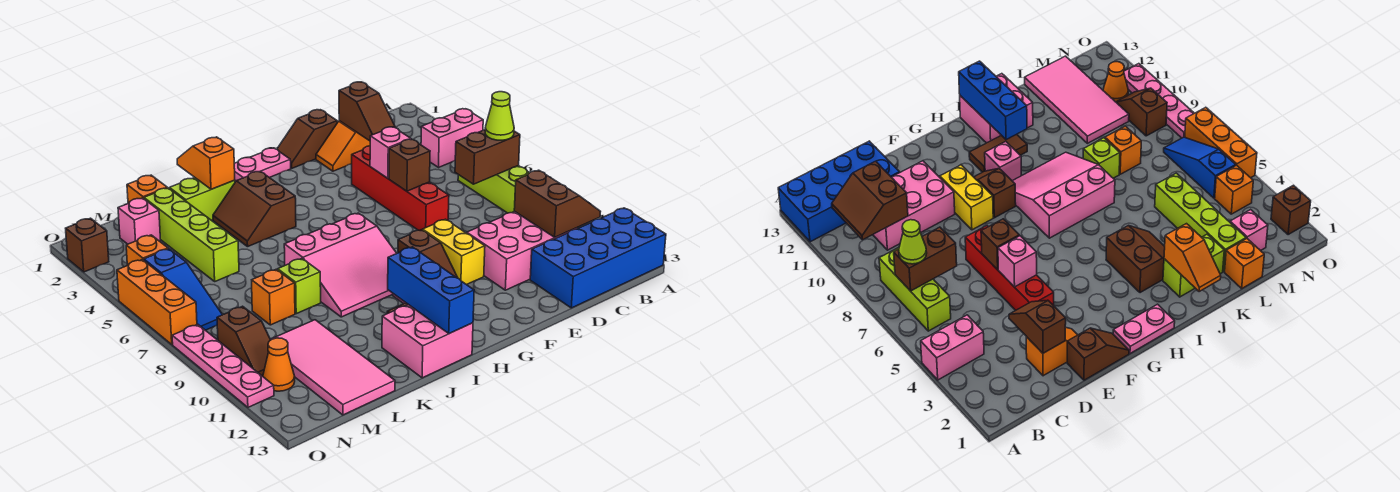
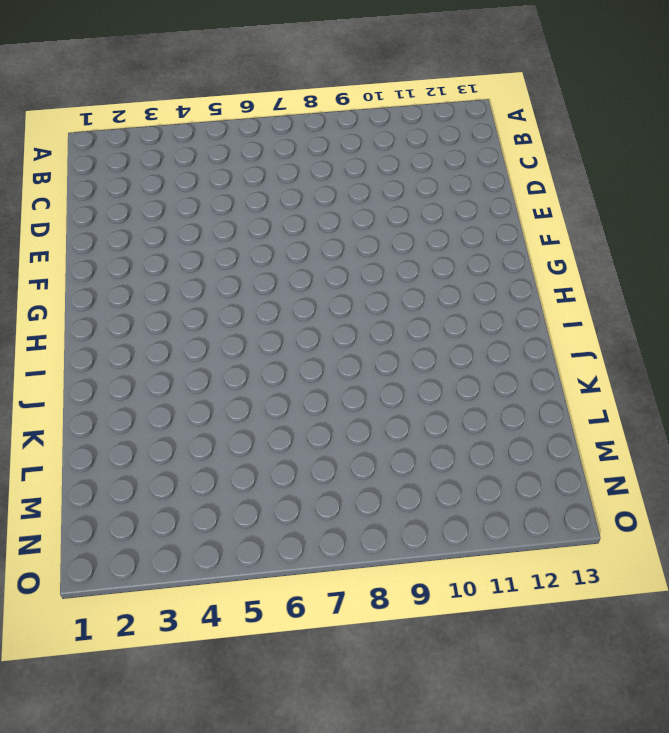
none -> pink 1x2 brick [421,109,483,168]
none -> blue 2x4 brick [530,208,666,308]
none -> lime 1x3 brick [458,166,529,213]
none -> pink 2x3 brick [467,211,577,290]

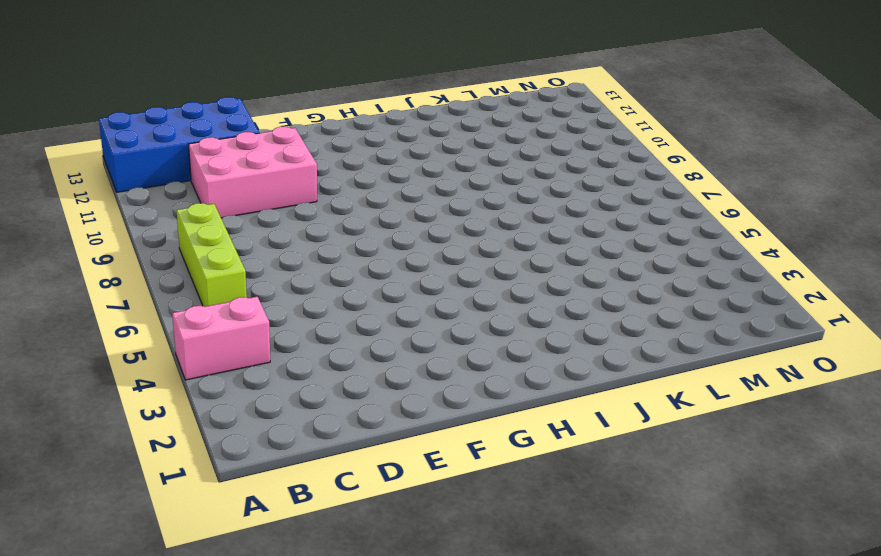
none -> orange 1x2 slope [316,121,370,171]
none -> brown 1x2 slope [277,110,337,168]
none -> red 1x4 brick [352,146,449,230]
none -> yellow 1x2 brick [423,219,485,285]

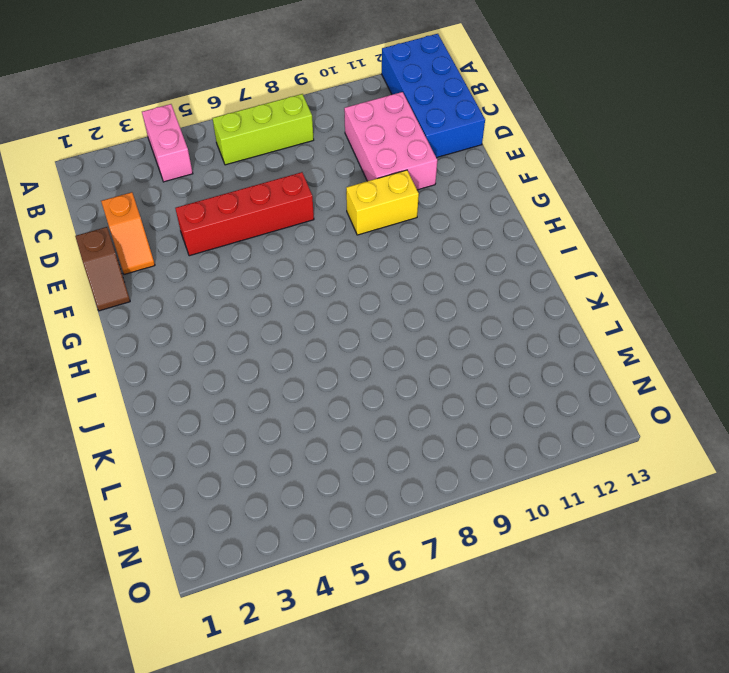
none -> pink 1x2 plate [234,148,291,182]
none -> brown 1x2 slope [398,230,458,278]
none -> pink 3x3 slope [284,213,397,317]
none -> pink 1x1 brick [985,141,1021,181]

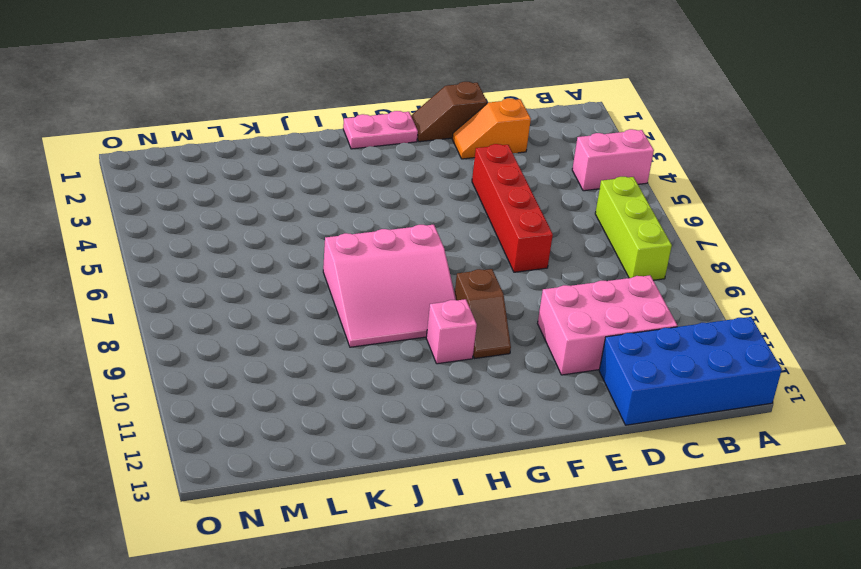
none -> yellow 1x2 brick [423,219,485,285]
none -> brown 1x2 tile [969,134,1027,172]
none -> brown 2x2 slope [213,171,296,247]
none -> pink 2x2 brick [382,305,473,378]

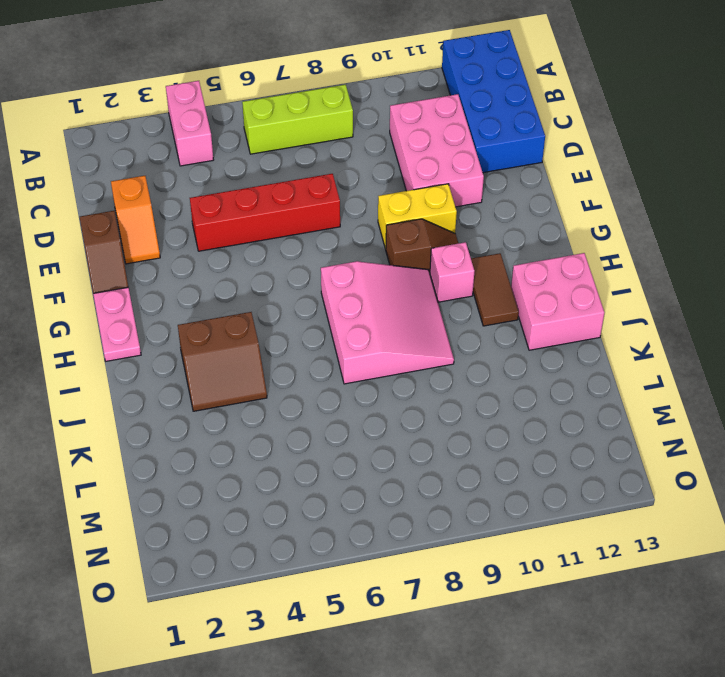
none -> lime 1x2 brick [169,177,235,220]
none -> lime 1x1 brick [278,259,321,314]
none -> orange 1x1 brick [127,175,167,203]
none -> lime 1x4 brick [144,188,239,281]

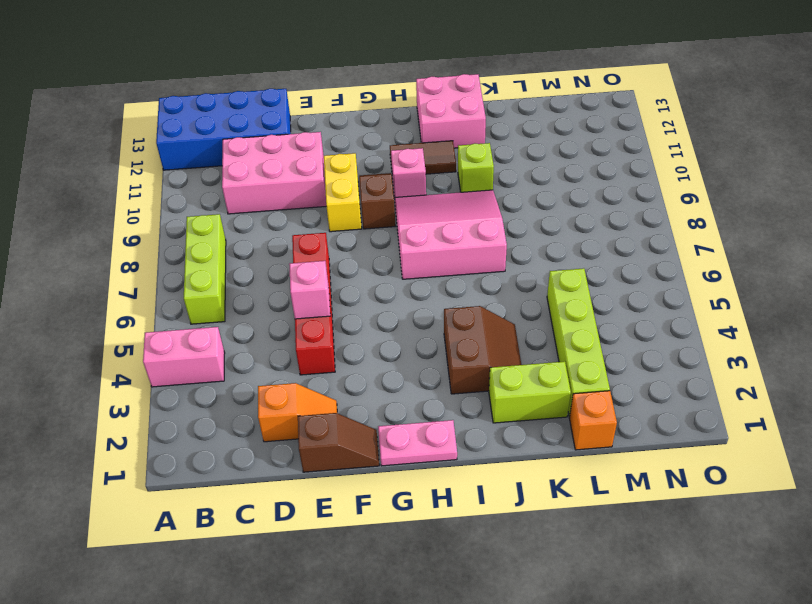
lime 1x1 brick [458,143,494,192] -> lime 1x1 brick moved to [278,259,321,314]
none -> orange 1x1 brick [252,269,295,325]
none -> pink 2x4 tile [270,320,395,415]
none -> pink 1x1 brick [118,198,161,244]
none -> orange 1x1 brick [126,235,168,265]

